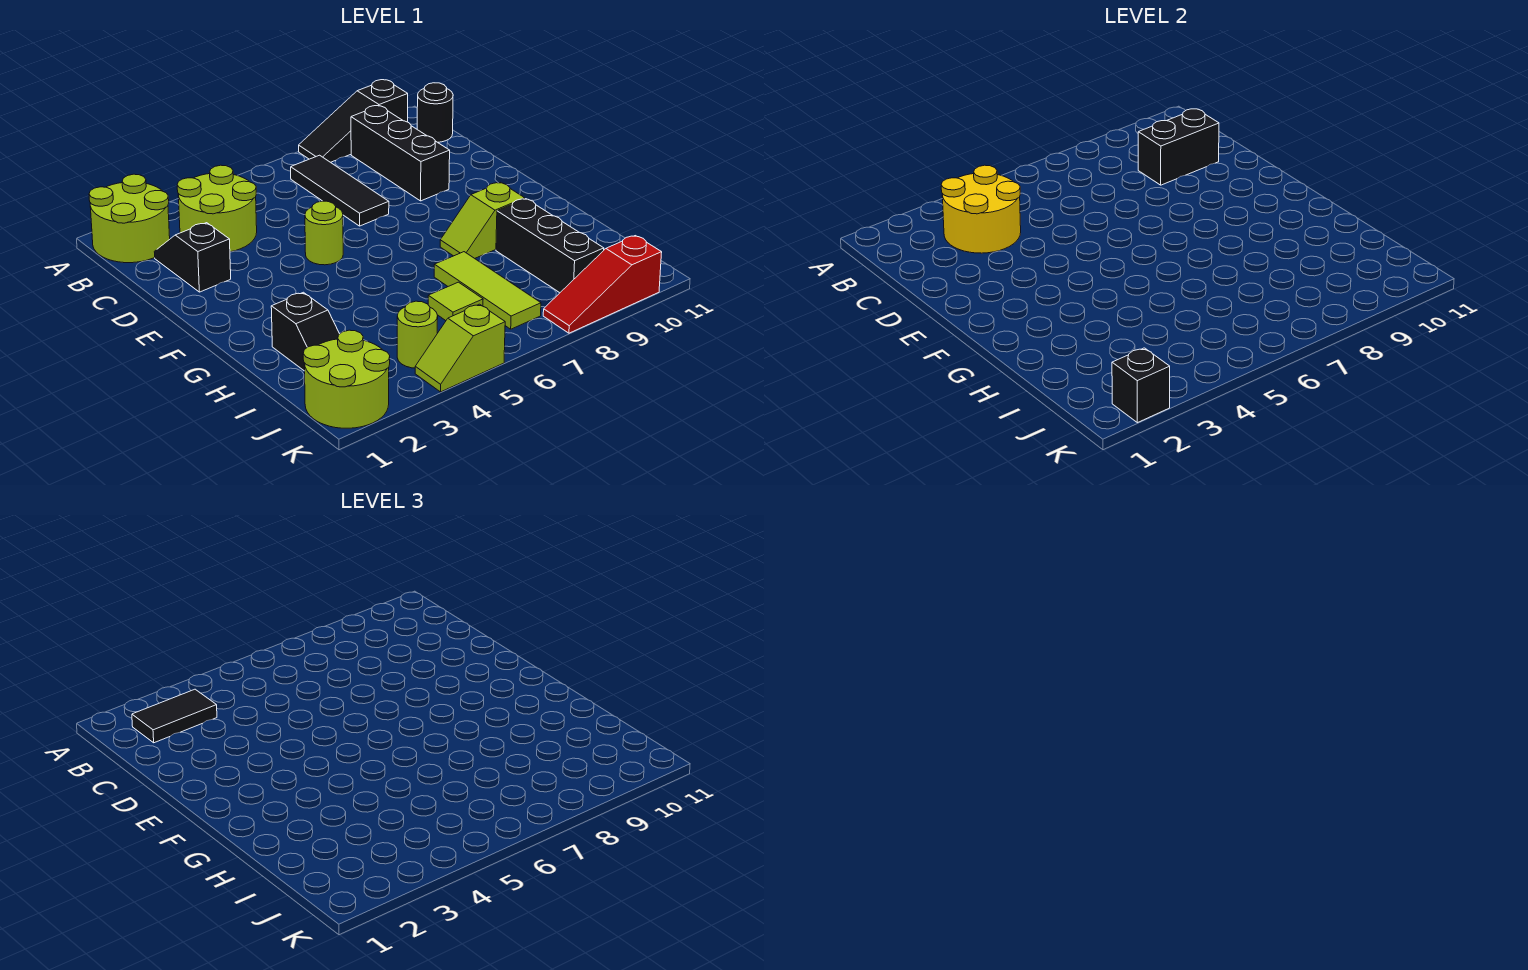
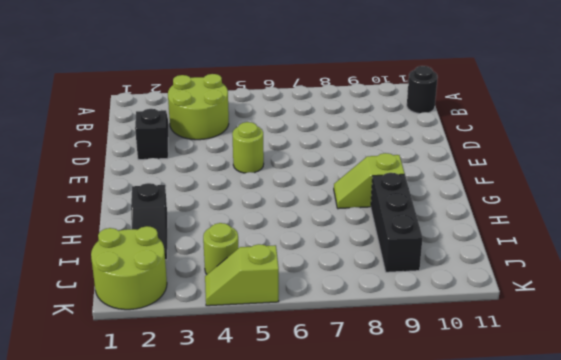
none -> lime 2x2 round brick [89,174,170,263]
none -> black 1x3 slope [299,80,408,162]
none -> black 1x3 tile [291,155,389,226]

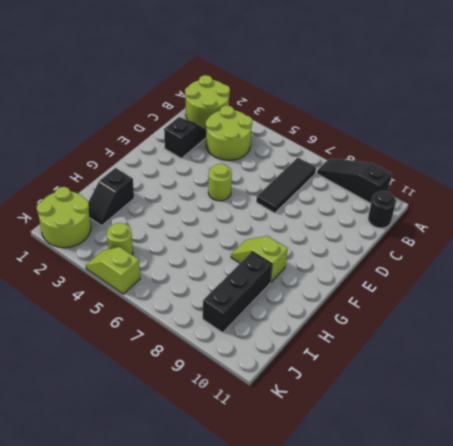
none -> black 1x3 brick [351,106,450,201]
none -> lime 1x3 tile [434,252,541,329]
none -> lime 1x1 tile [428,282,483,321]

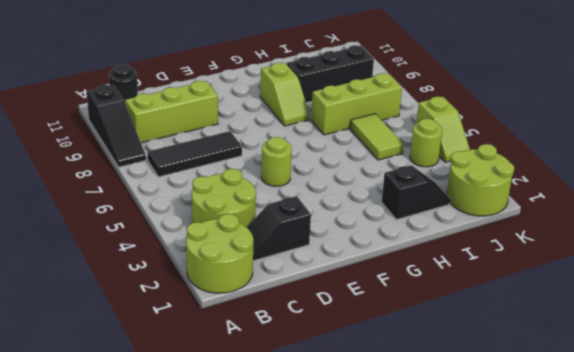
lime 1x3 brick [125,81,218,143] -> black 1x3 brick [351,106,450,201]
lime 1x3 brick [311,73,402,135] -> lime 1x3 tile [434,252,541,329]
lime 1x2 tile [350,114,404,160] -> lime 1x1 tile [428,282,483,321]
none -> red 1x3 slope [543,236,662,333]
none -> yellow 2x2 round brick [941,165,1021,253]
none -> black 1x2 brick [1138,109,1219,185]

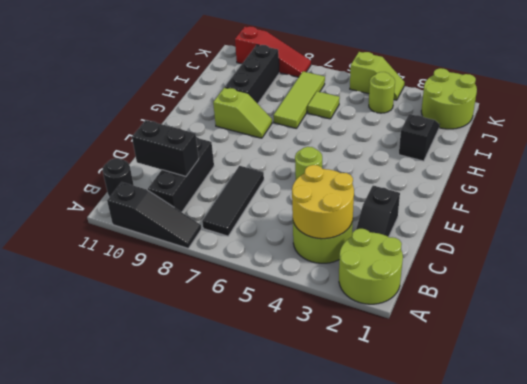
none -> black 1x1 brick [1112,348,1170,423]
none -> black 1x2 tile [132,689,217,743]

